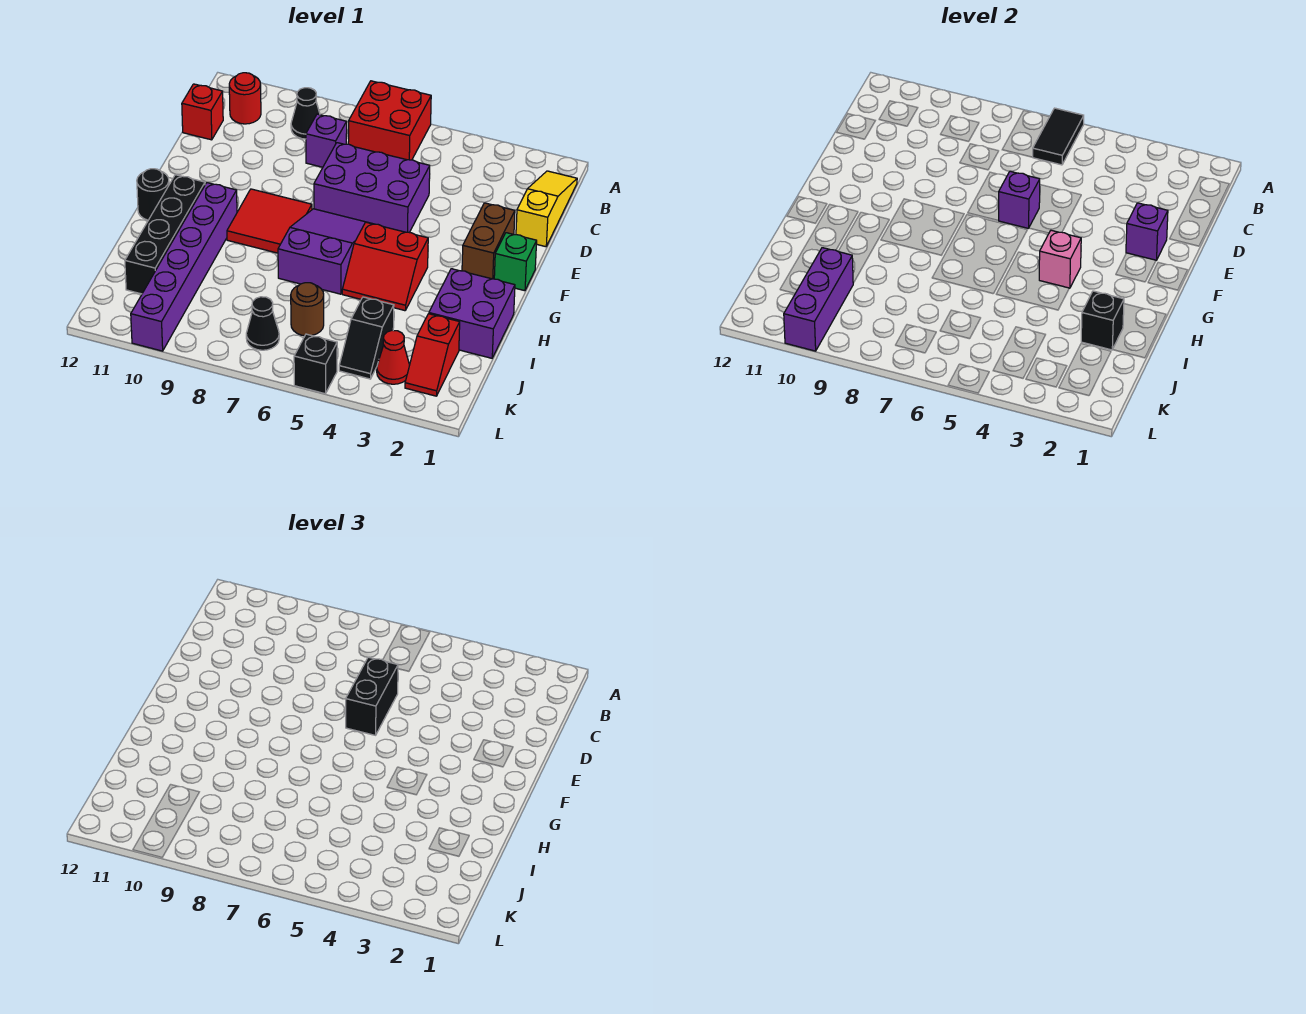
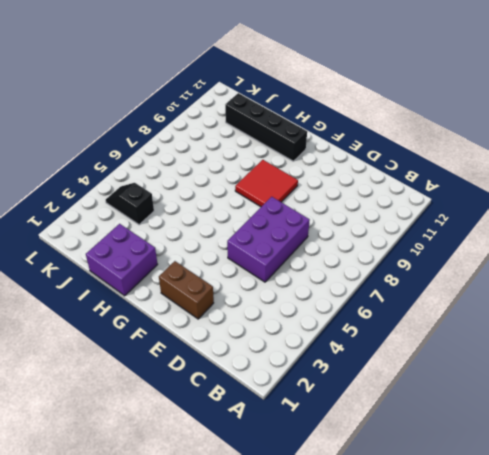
none -> red 2x2 brick [348,81,431,160]
none -> yellow 1x3 slope [516,171,577,247]
none -> black 1x1 cone [291,88,320,139]

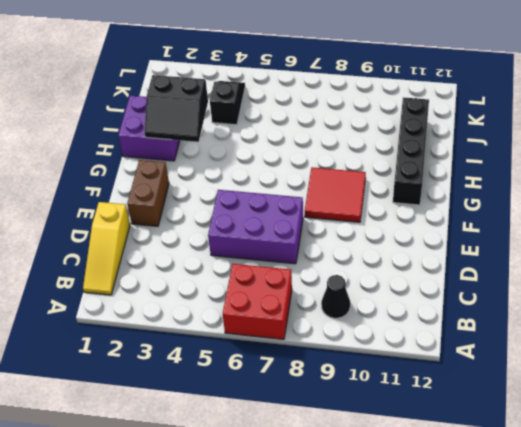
black 2x2 slope [145,75,208,142] -> black 1x1 brick [1081,291,1124,350]
none -> red 1x1 round brick [229,73,261,124]
none -> purple 1x1 brick [306,114,347,167]
none -> red 1x1 brick [182,84,223,140]

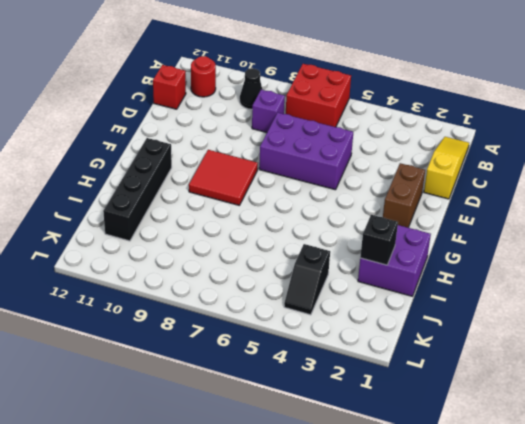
none -> green 1x1 brick [494,233,537,291]
none -> purple 2x3 slope [278,209,372,294]
none -> red 2x2 slope [342,222,428,311]

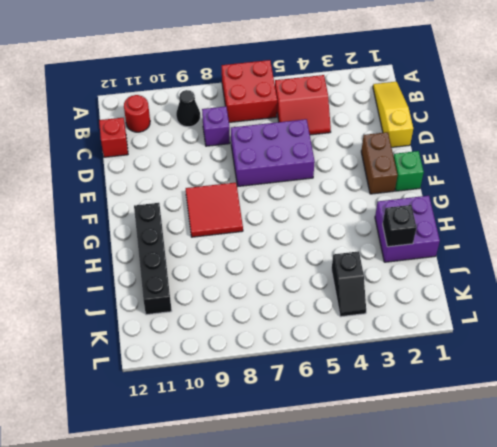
red 2x2 slope [275,75,331,135] -> red 2x2 slope moved to [342,222,428,311]
none -> purple 2x3 slope [278,209,372,294]
none -> purple 1x6 brick [131,183,237,351]
none -> black 1x1 round brick [137,169,169,220]

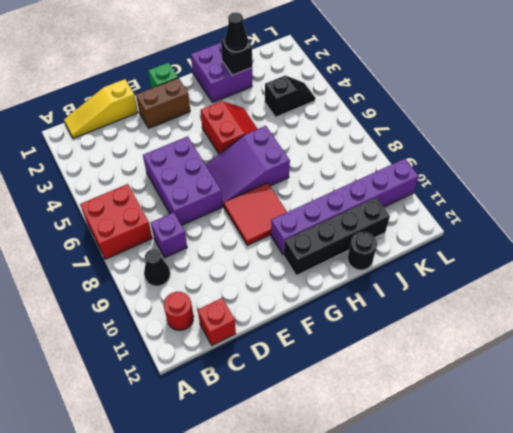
black 1x1 cone [225,13,248,52] -> black 1x1 cone moved to [246,297,279,350]
black 1x1 round brick [348,232,377,270] -> black 1x1 round brick moved to [137,169,169,220]
none -> red 1x2 slope [405,314,460,396]
none -> brown 1x1 round brick [291,283,324,336]
none -> red 1x1 cone [377,330,410,384]

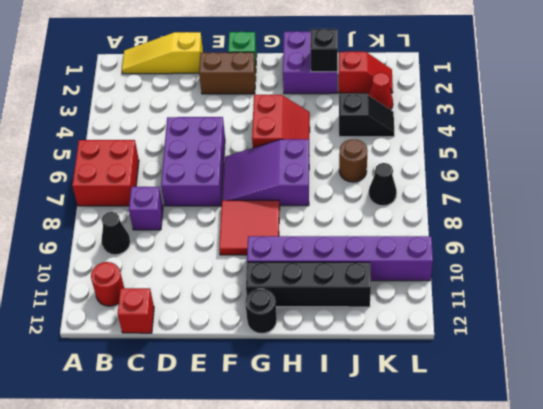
none -> black 1x1 brick [294,334,337,394]
none -> black 1x2 tile [1033,108,1084,165]
none -> purple 1x1 brick [1126,203,1168,260]

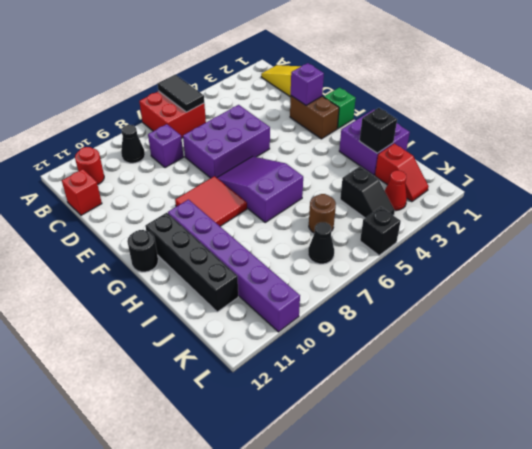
none -> red 2x2 slope [342,222,428,311]
none -> purple 1x1 brick [998,171,1040,228]
none -> pink 1x1 brick [1039,230,1081,288]

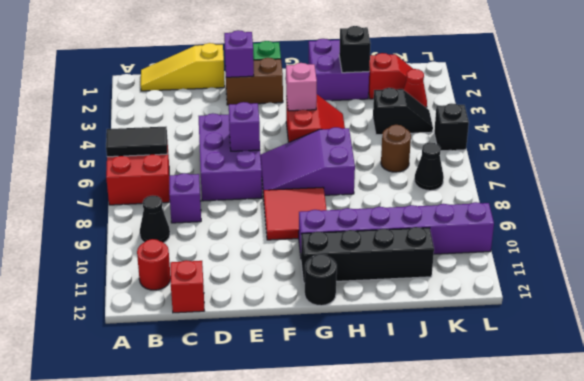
none -> purple 1x3 brick [784,248,853,351]
none -> black 1x2 brick [346,657,398,735]

